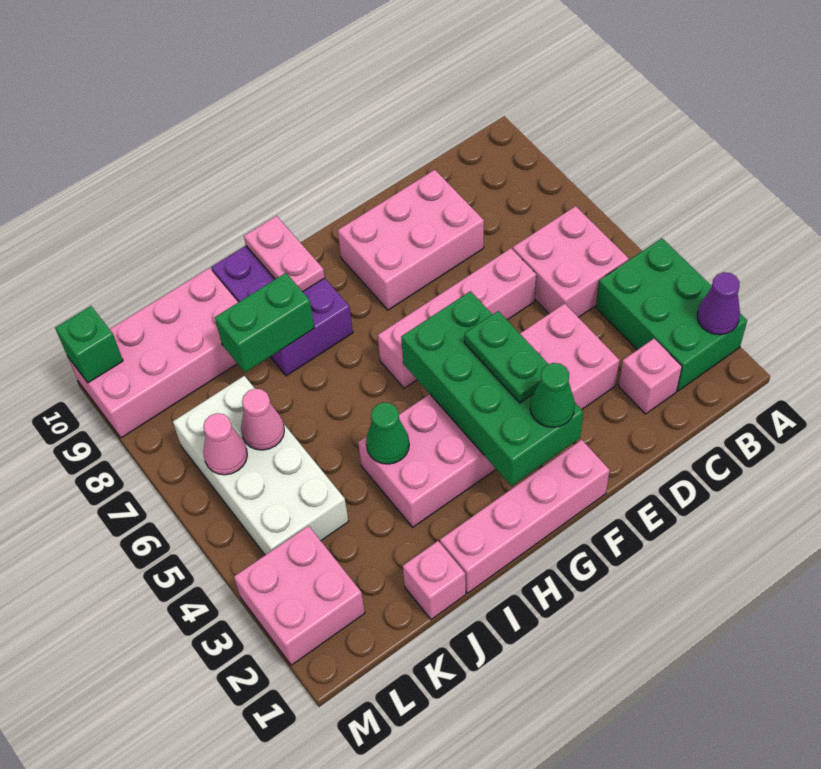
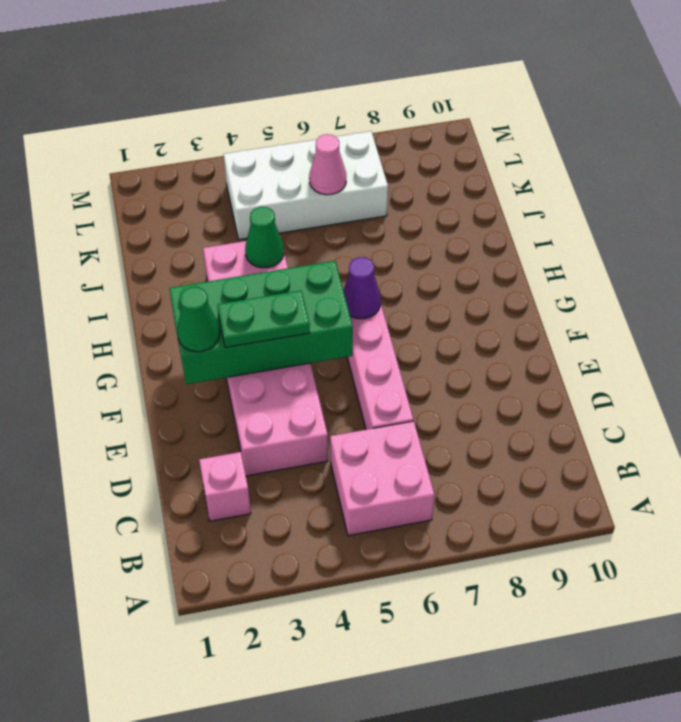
purple 1x1 cone [343,257,381,319] -> purple 1x1 cone moved to [697,272,740,335]
none -> green 2x3 brick [596,238,747,391]
none -> pink 2x3 brick [338,170,484,310]
none -> pink 1x4 brick [440,440,610,593]

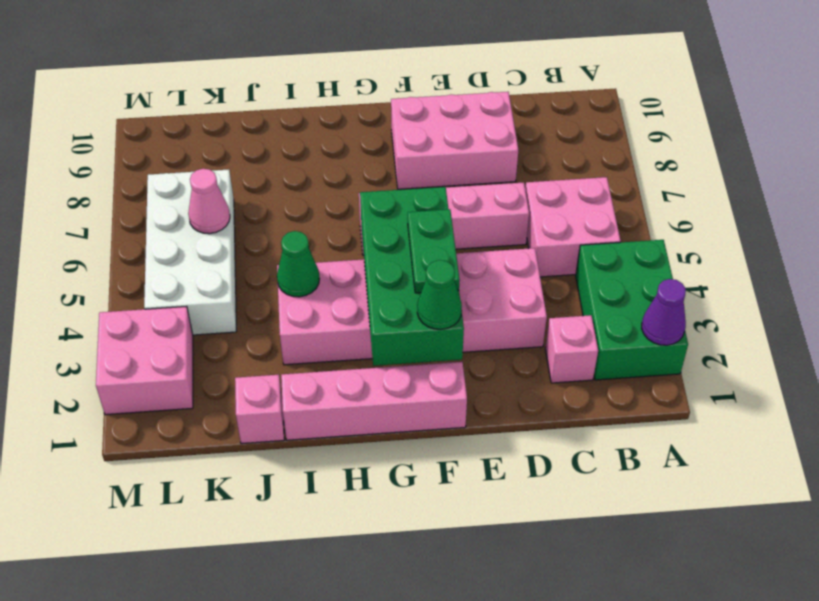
none -> purple 2x3 brick [211,246,353,376]
none -> pink 2x4 brick [68,268,238,438]
none -> pink 1x2 plate [244,216,325,292]

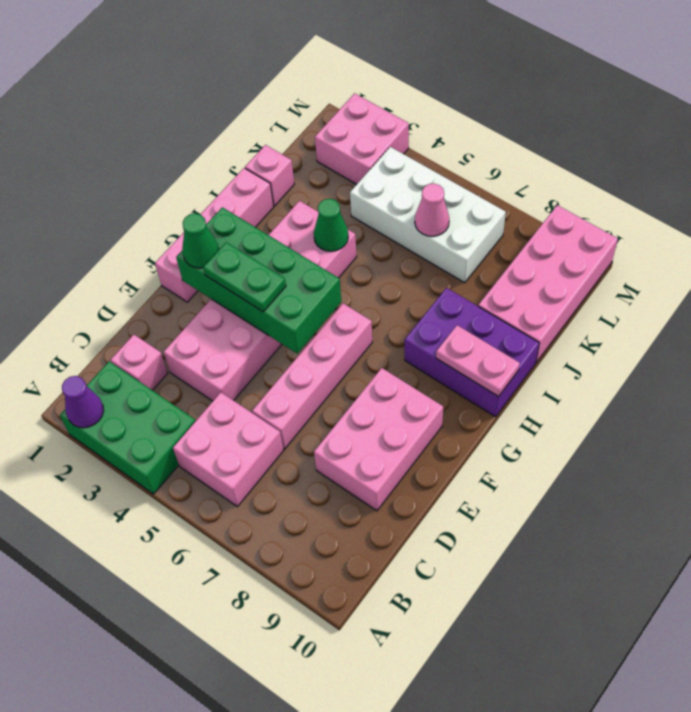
none -> green 1x2 brick [215,273,314,372]
none -> pink 1x1 cone [203,413,247,475]
none -> green 1x1 brick [55,306,123,383]

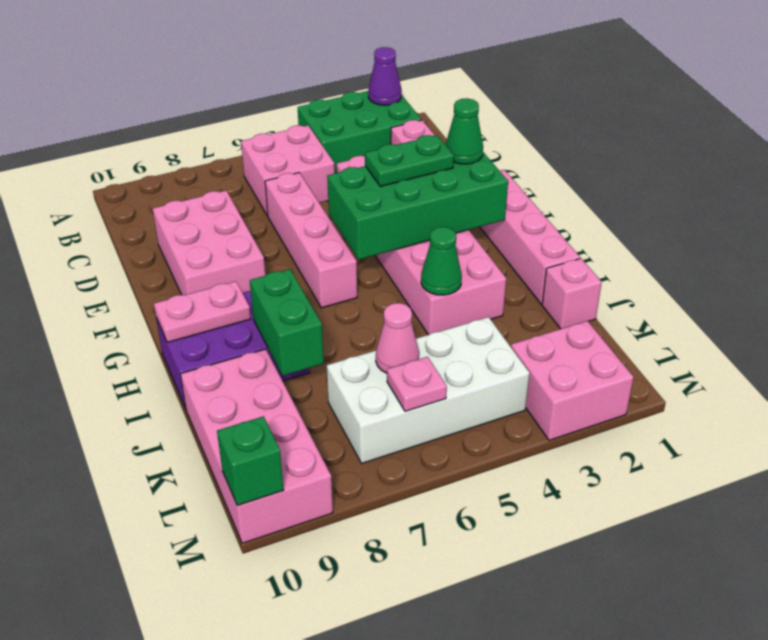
pink 1x1 plate [387,357,447,411] -> pink 1x1 cone [203,413,247,475]

